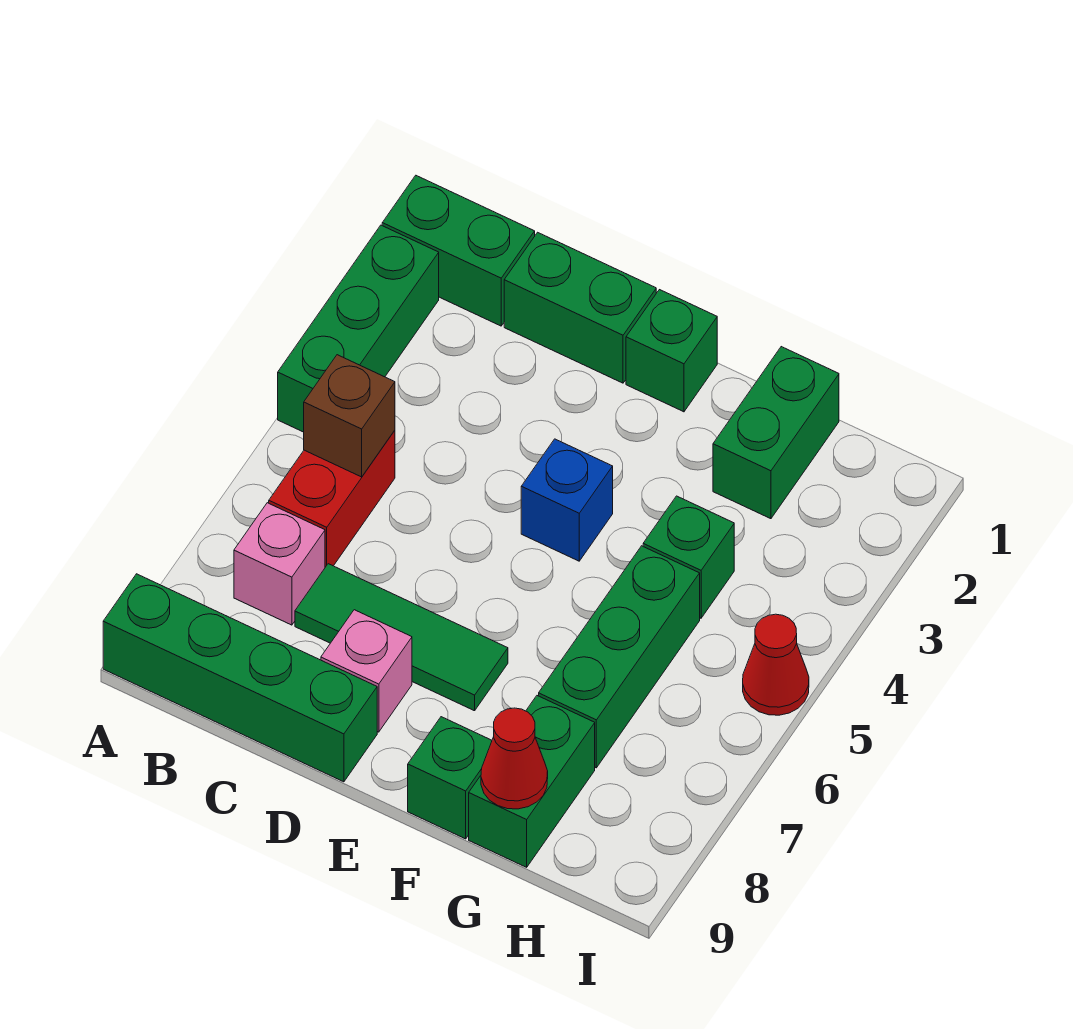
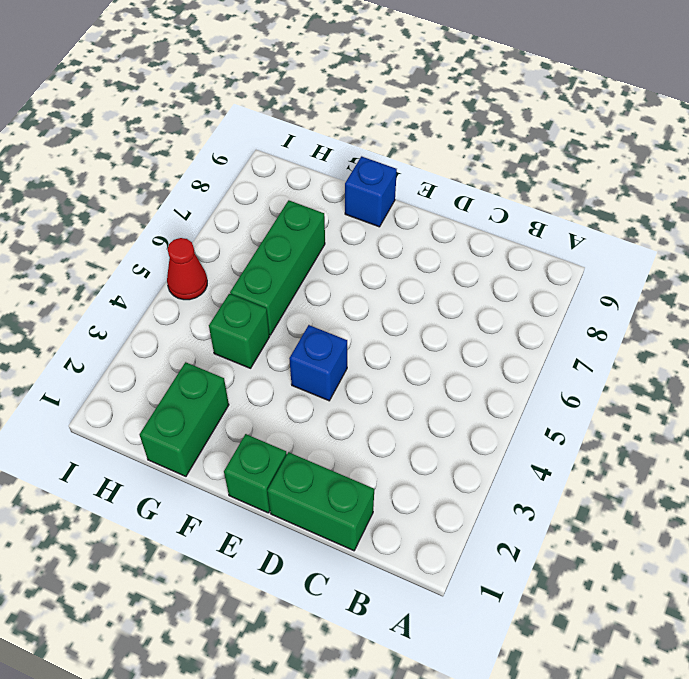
blue 1x1 brick [345,156,397,227] -> green 1x1 brick [408,717,492,839]
none -> green 1x2 brick [382,176,535,326]
none -> green 1x3 brick [278,225,439,432]
none -> green 1x4 brick [103,574,377,782]

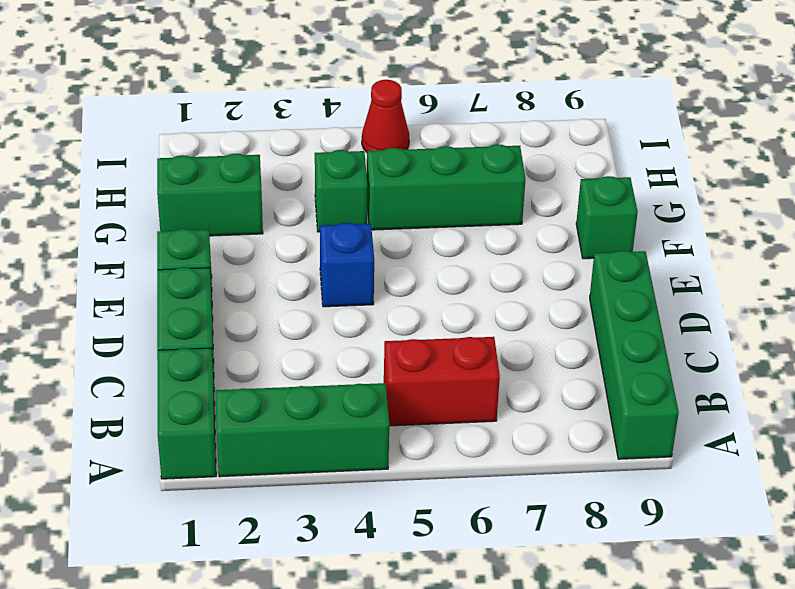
none -> pink 1x1 brick [234,503,325,625]
none -> green 1x3 tile [295,564,508,711]
none -> pink 1x1 brick [321,610,412,732]

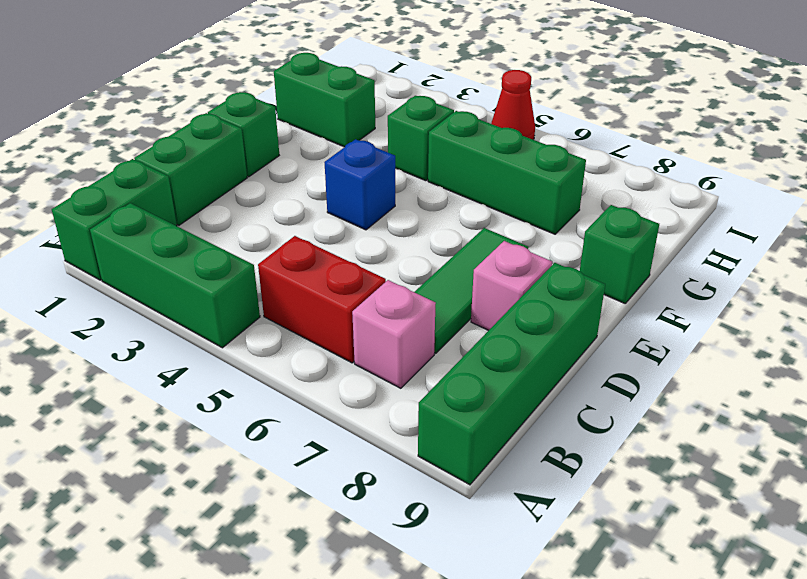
none -> green 1x2 brick [469,696,595,867]
none -> brown 1x1 brick [304,355,395,477]
none -> red 1x1 cone [481,708,548,809]

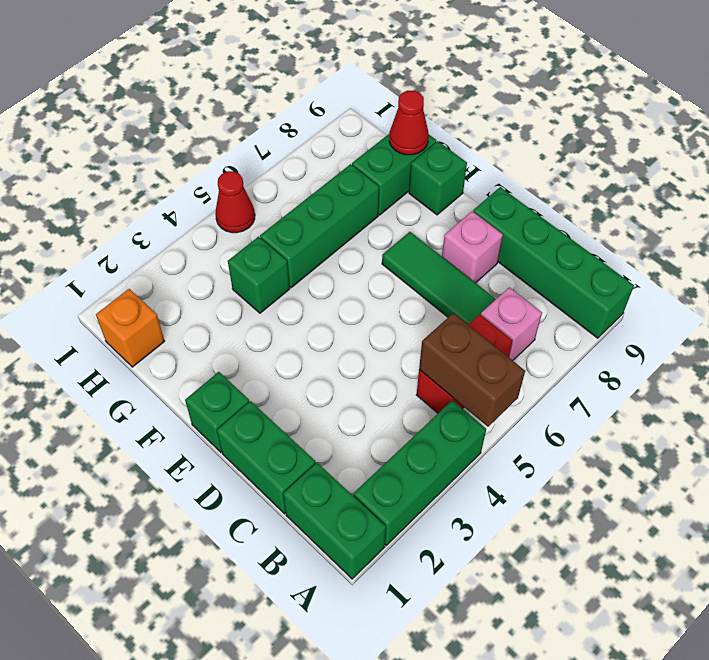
brown 1x2 brick [419,313,525,427] -> brown 1x1 brick [304,355,395,477]
orange 1x1 brick [96,289,165,367] -> none
none -> blue 1x1 brick [521,439,613,561]
none -> green 1x2 brick [713,347,839,519]

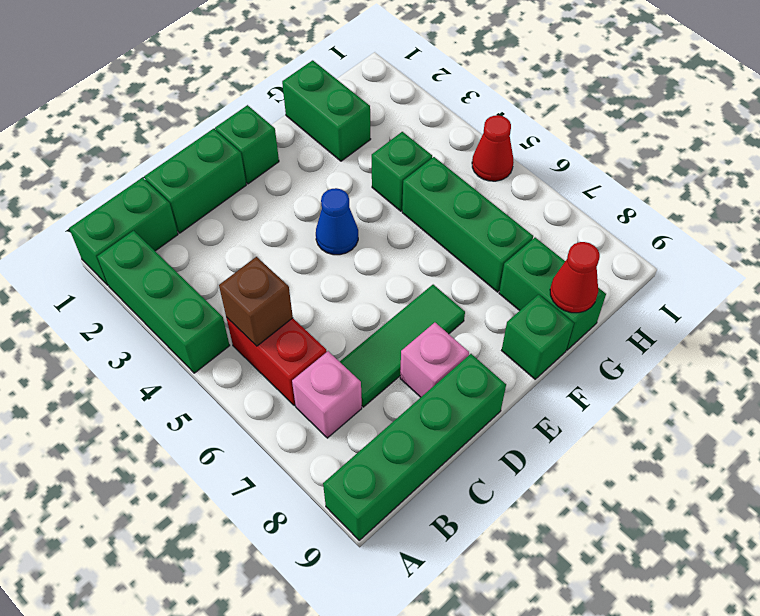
blue 1x1 cone [316,188,358,255] -> blue 1x1 brick [521,439,613,561]

